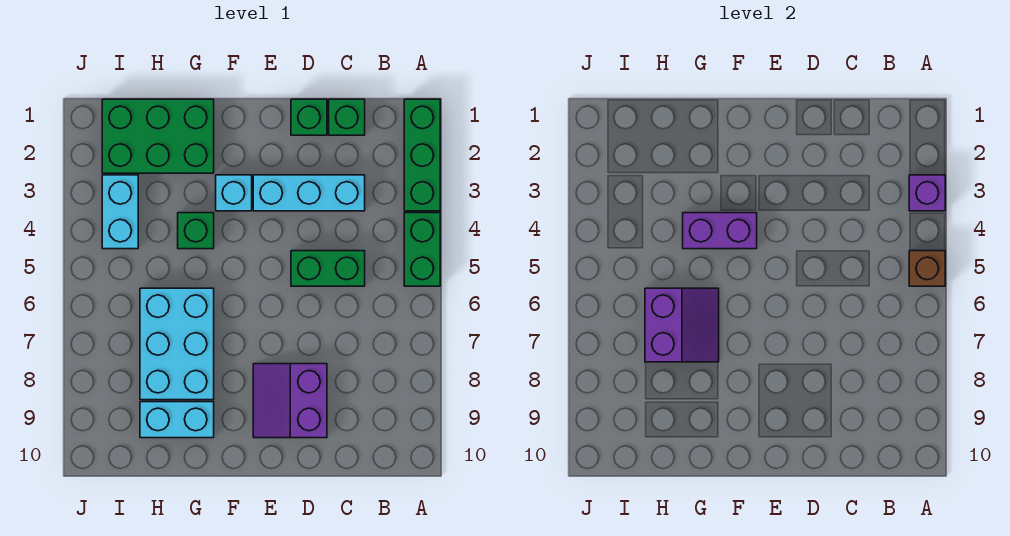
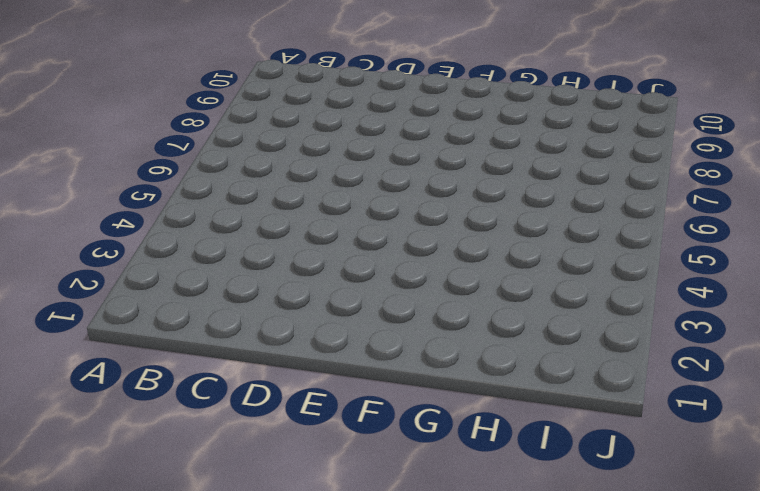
none -> green 1x3 brick [404,99,440,211]
none -> green 1x2 brick [404,213,440,286]
none -> green 1x1 brick [329,99,365,135]

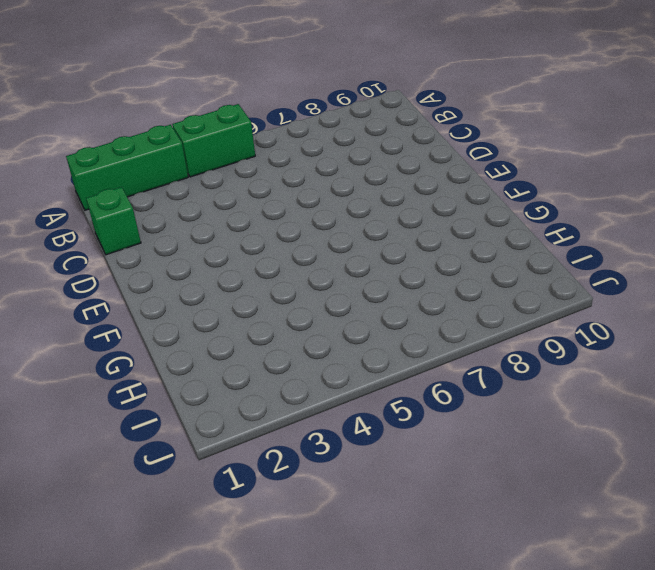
none -> cyan 1x3 brick [253,175,365,211]
none -> green 1x2 brick [291,251,365,286]
none -> green 1x1 brick [291,99,327,135]

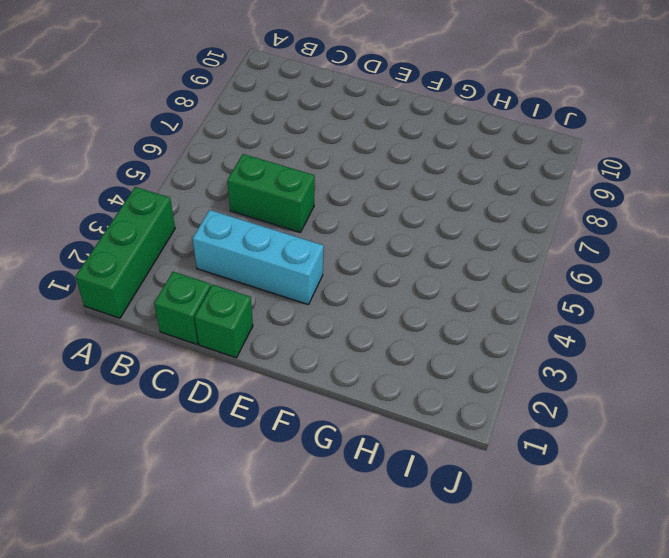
none -> green 1x2 brick [404,213,440,286]
none -> purple 2x2 slope [253,364,327,438]
none -> cyan 1x1 brick [216,175,252,211]

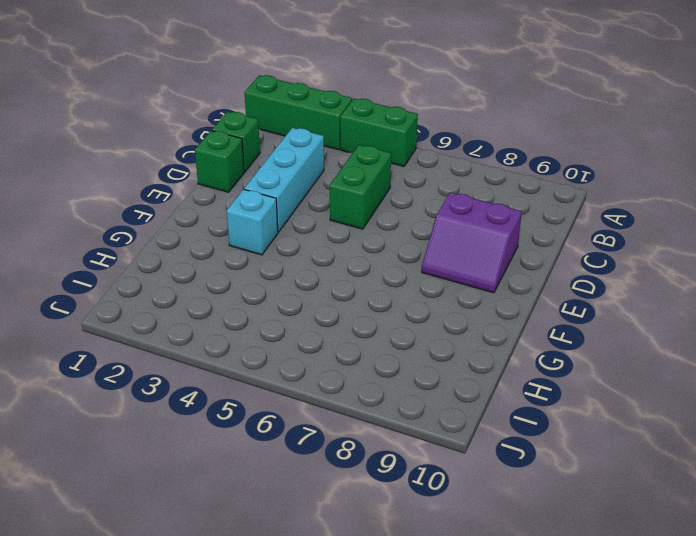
none -> green 2x3 brick [102,99,214,173]
none -> green 1x1 brick [178,213,214,249]
none -> cyan 2x3 brick [140,288,214,400]

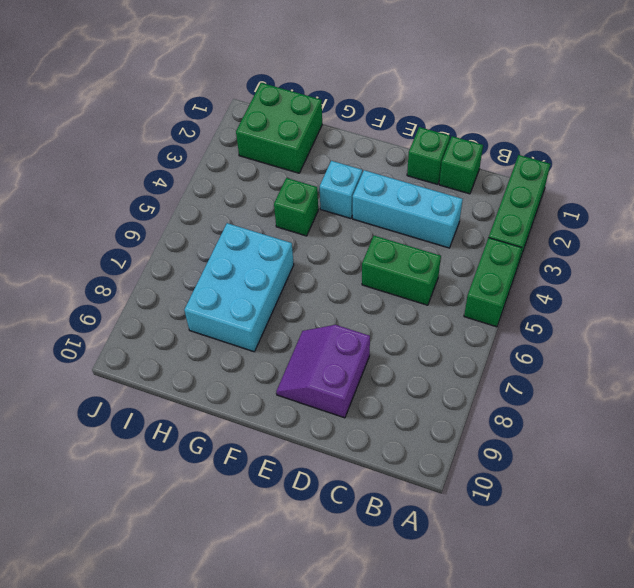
green 2x2 brick [236,83,322,173] -> green 2x3 brick [102,99,214,173]
none -> cyan 1x2 brick [140,402,214,438]
none -> cyan 1x2 brick [102,175,138,249]
none -> purple 1x1 brick [909,175,945,211]

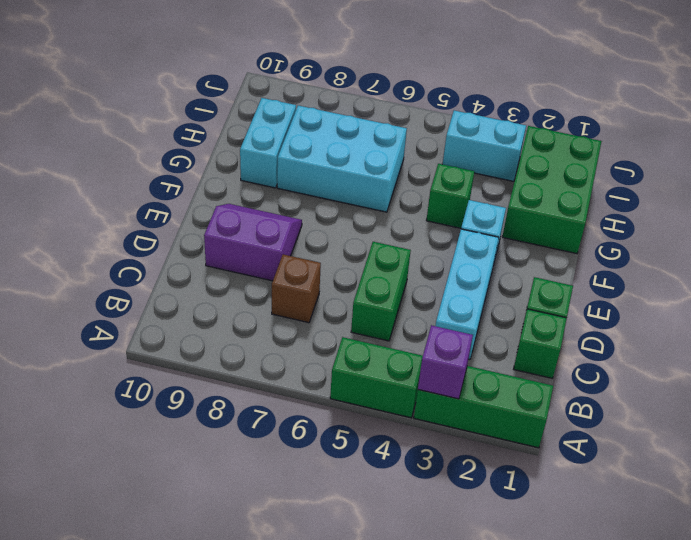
brown 1x1 brick [272,254,321,323] -> brown 1x1 brick moved to [909,251,945,286]
none -> purple 1x2 brick [683,213,757,249]
none -> purple 2x2 slope [645,288,719,362]

